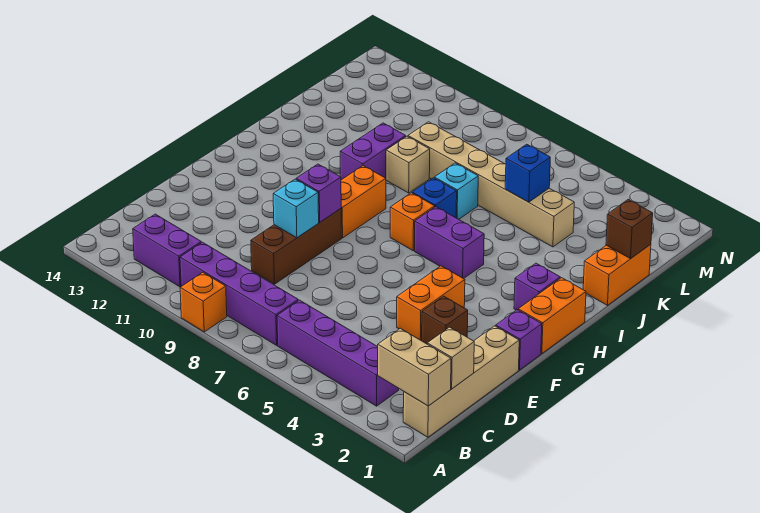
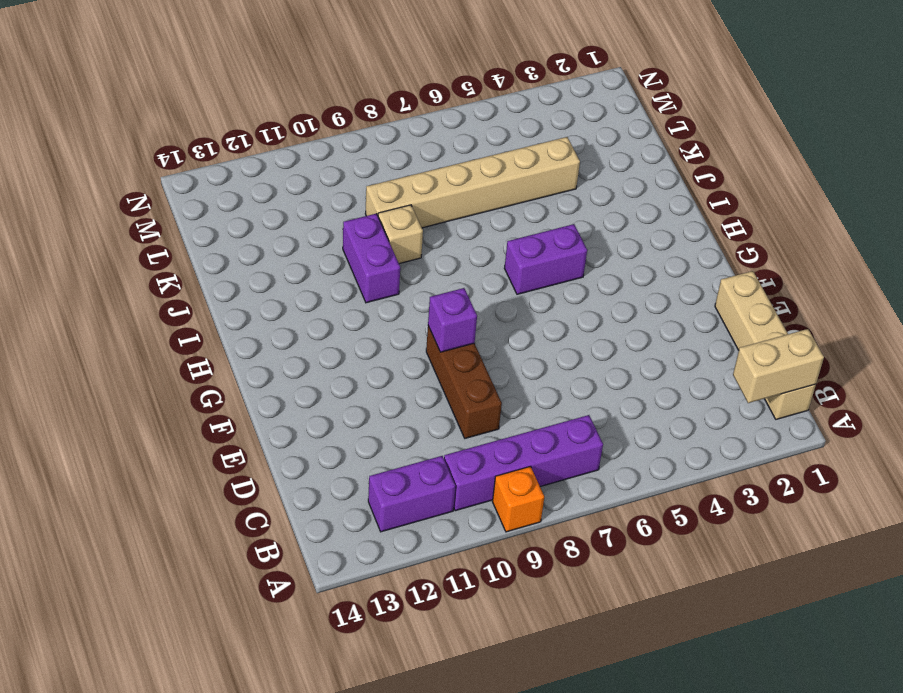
none -> purple 1x4 brick [277,300,399,406]
none -> brown 1x1 brick [422,296,468,344]
none -> orange 1x2 brick [397,266,465,341]

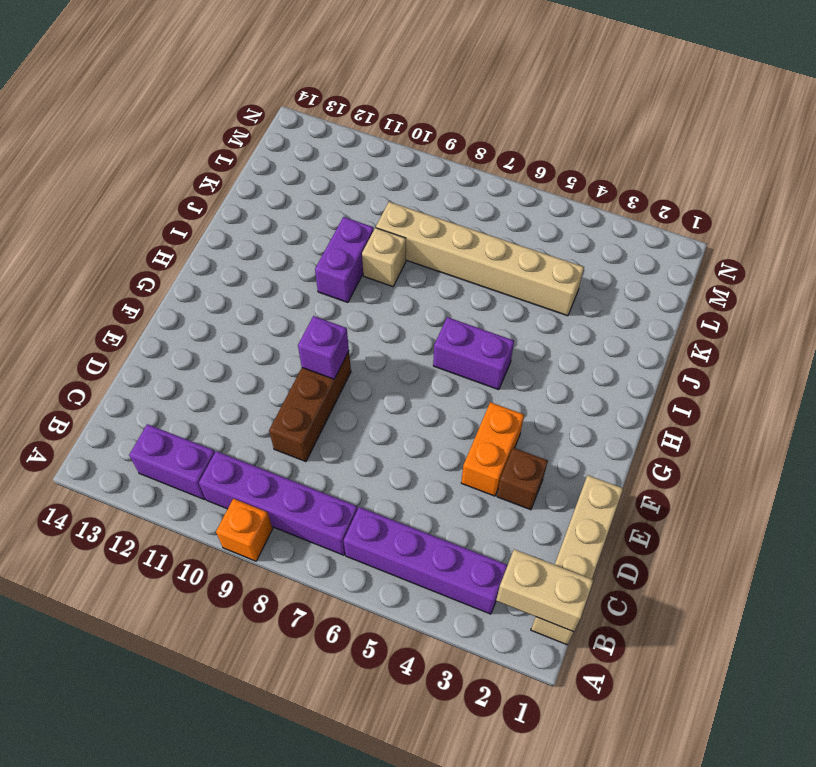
none -> purple 1x1 brick [496,310,542,370]
none -> orange 1x2 brick [518,278,586,354]
none -> orange 1x2 brick [341,166,386,238]

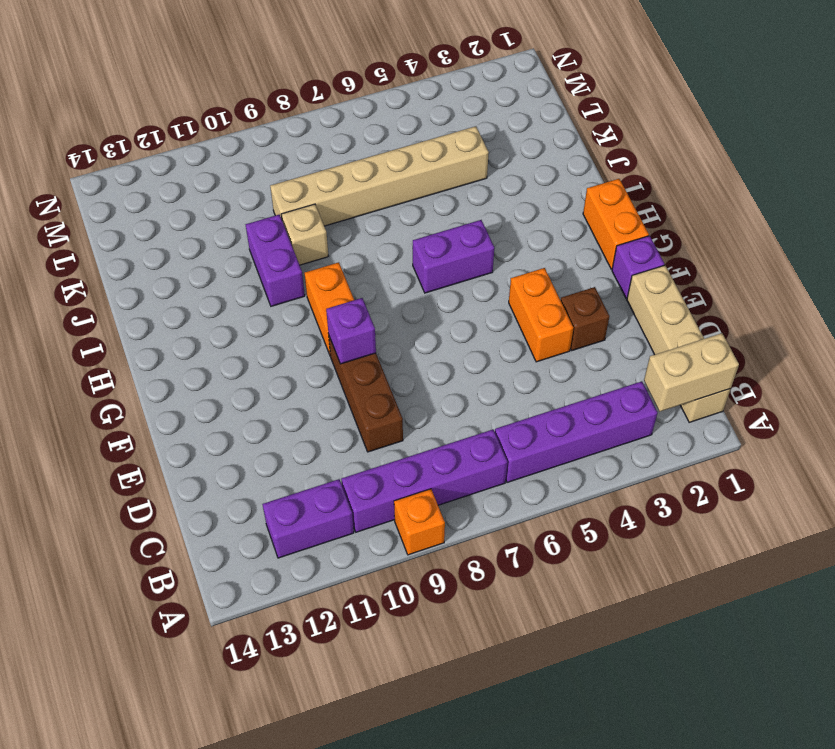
none -> purple 1x1 brick [514,263,560,310]
none -> orange 1x1 brick [390,193,435,251]
none -> blue 1x1 brick [412,178,457,218]

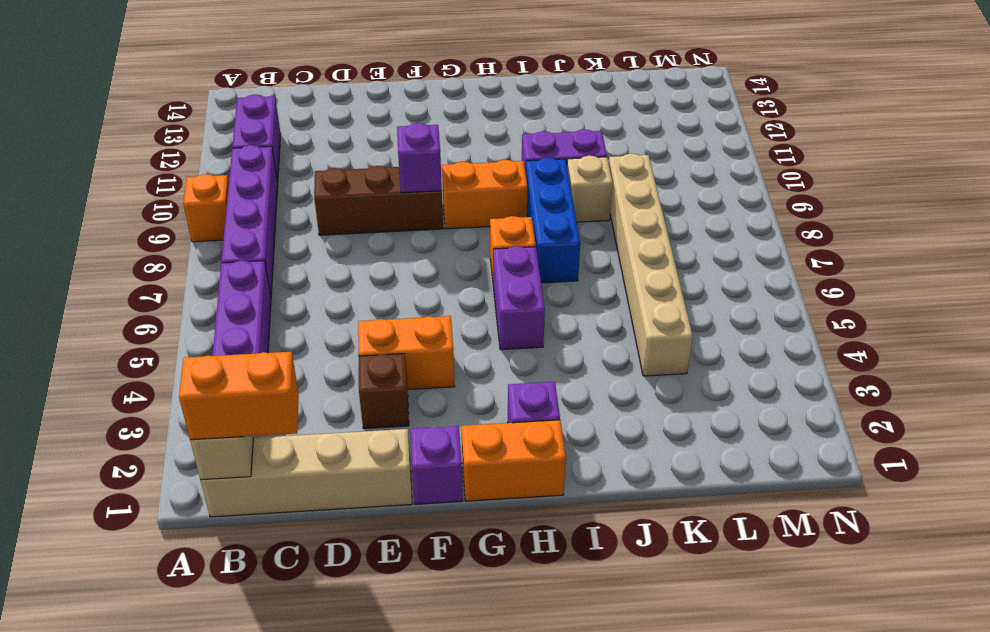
orange 1x2 brick [179,352,299,440] -> orange 1x2 brick moved to [583,244,651,305]
blue 1x3 brick [526,158,580,283] -> blue 1x1 brick [412,178,457,218]
none -> cyan 1x1 brick [434,163,478,219]
none -> tan 1x1 brick [427,327,474,389]
none -> cyan 1x1 brick [273,179,319,238]

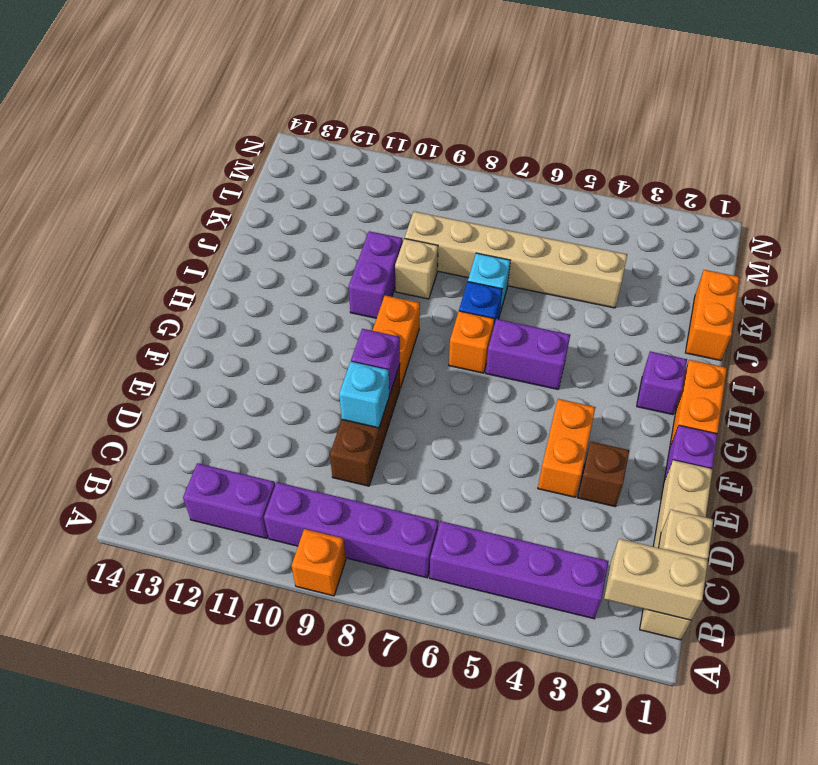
none -> brown 1x1 brick [606,200,653,259]
none -> blue 1x1 brick [505,144,550,202]

